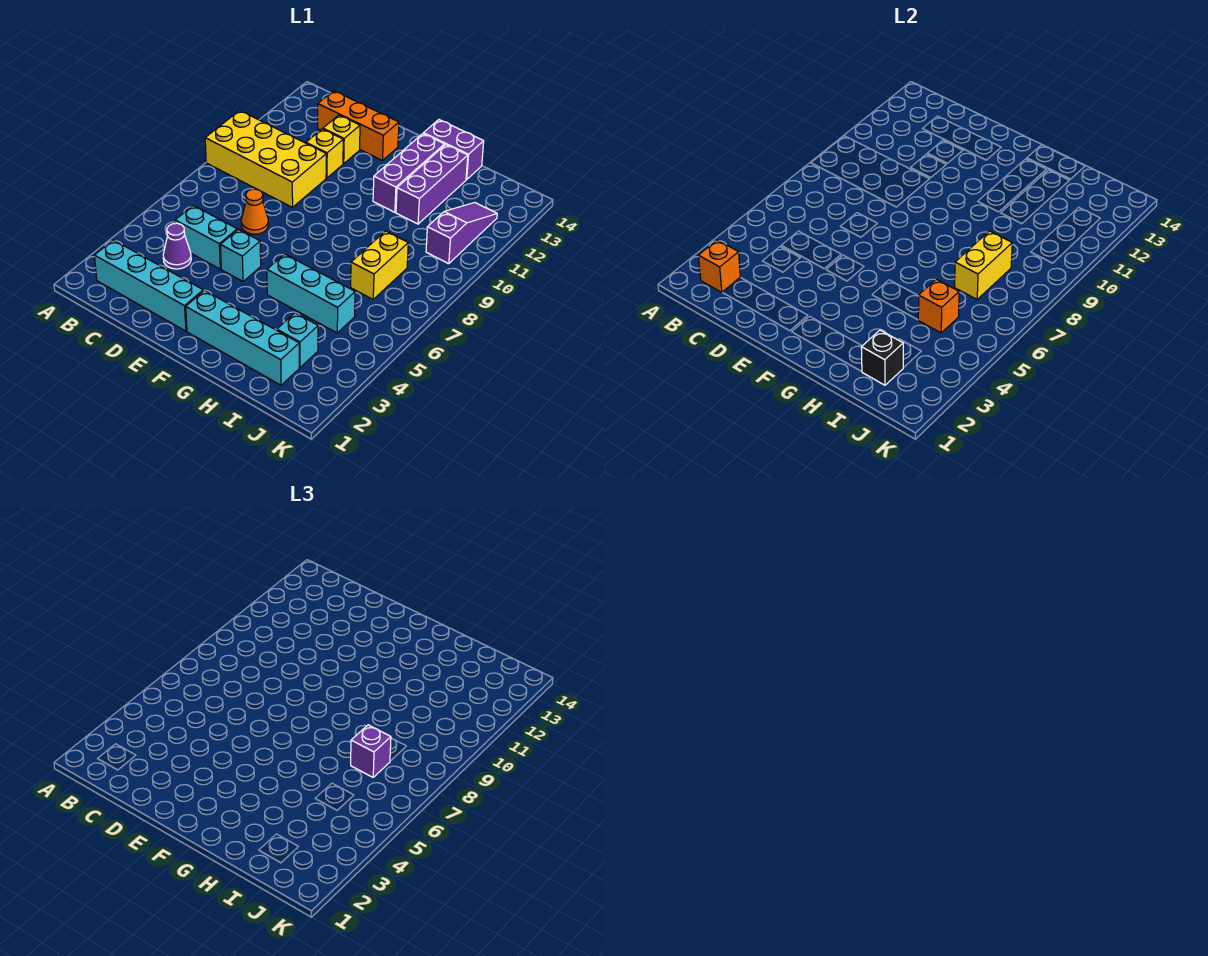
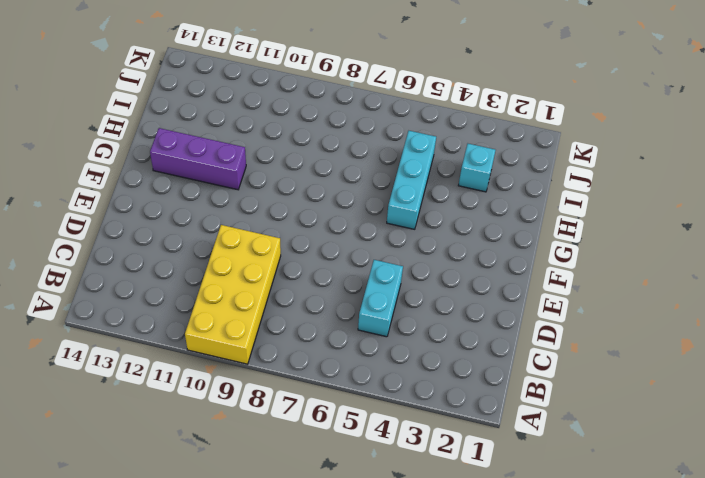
none -> cyan 1x4 brick [94,240,203,331]
none -> purple 1x1 cone [163,223,191,269]
none -> orange 1x3 brick [318,91,399,161]

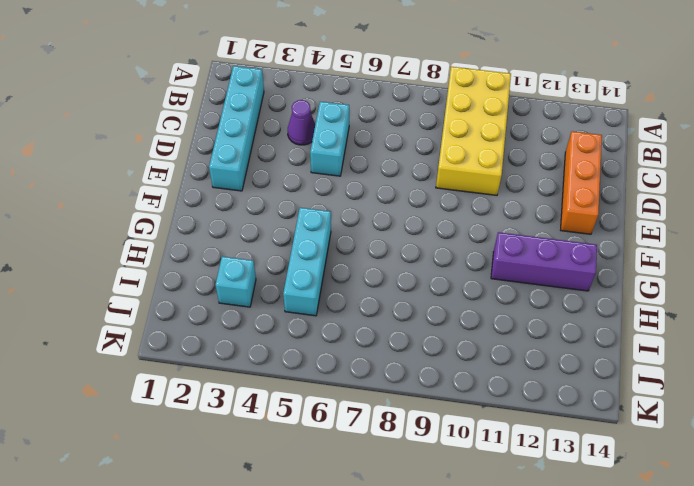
none -> orange 1x1 cone [241,189,269,234]
none -> yellow 1x1 brick [306,129,343,178]
none -> yellow 1x1 brick [323,115,360,164]

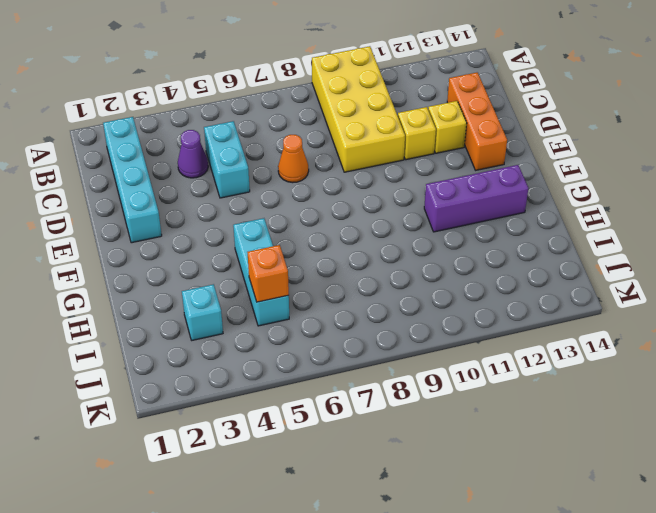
none -> cyan 1x1 brick [221,229,261,281]
none -> cyan 1x4 brick [186,290,299,385]
none -> purple 1x2 brick [423,120,484,179]

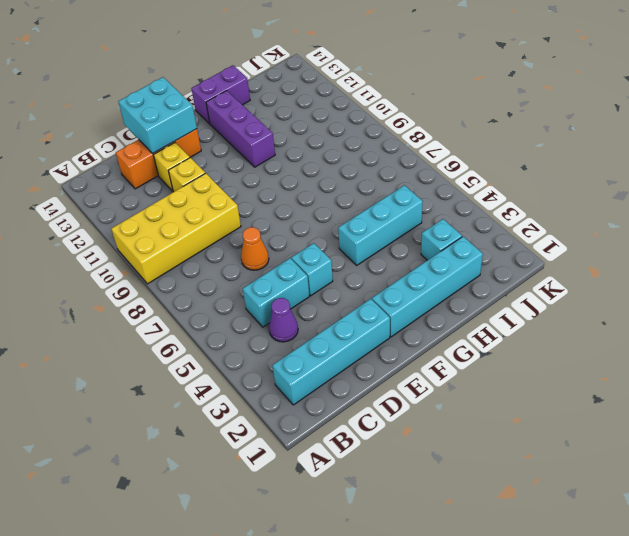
cyan 2x2 brick [118,77,197,154] -> none
none -> purple 1x3 brick [396,145,468,224]
none -> yellow 1x2 brick [351,231,408,299]
none -> purple 1x3 slope [426,203,497,264]

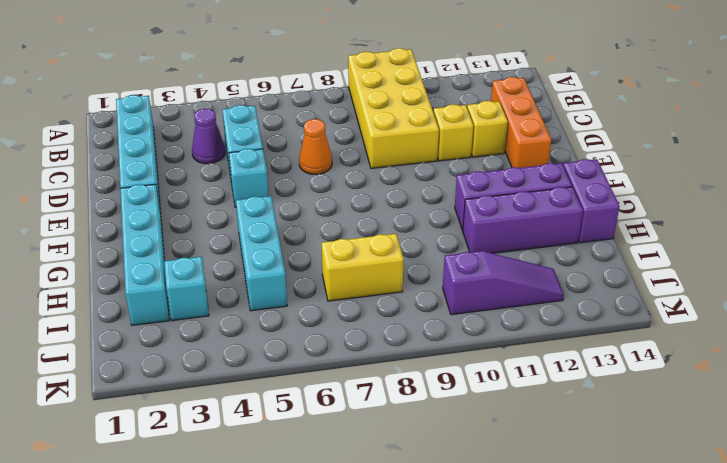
none -> orange 1x1 brick [698,240,740,292]
none -> black 1x1 brick [861,330,903,385]
none -> orange 1x1 brick [918,279,959,333]

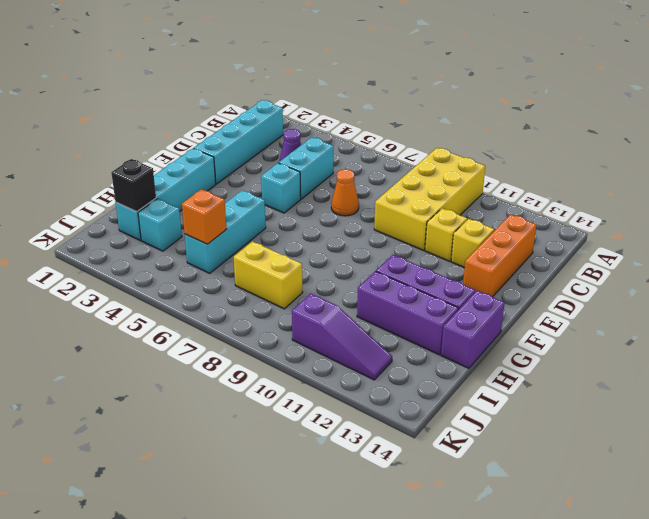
none -> orange 1x1 brick [698,240,740,292]
none -> yellow 1x2 brick [955,231,1012,299]
none -> purple 1x1 brick [351,725,391,777]

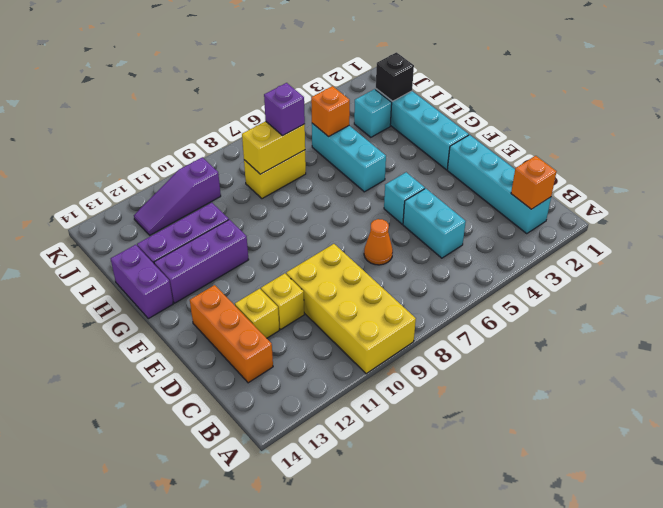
none -> purple 1x1 cone [163,223,191,269]

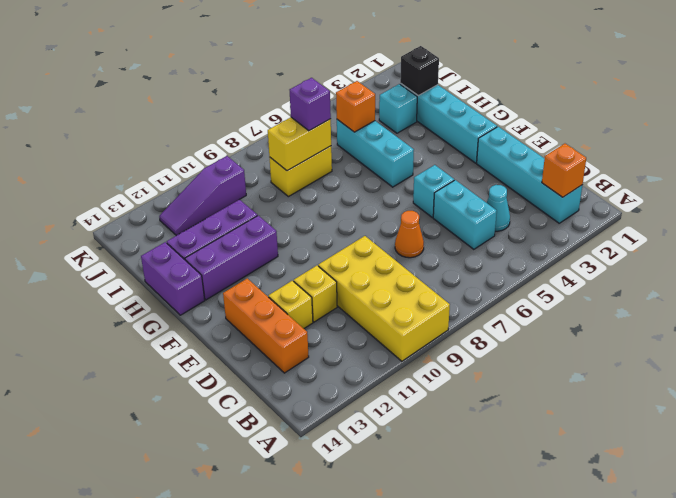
cyan 1x1 cone [487,185,510,231] -> purple 1x1 cone [163,223,191,269]

